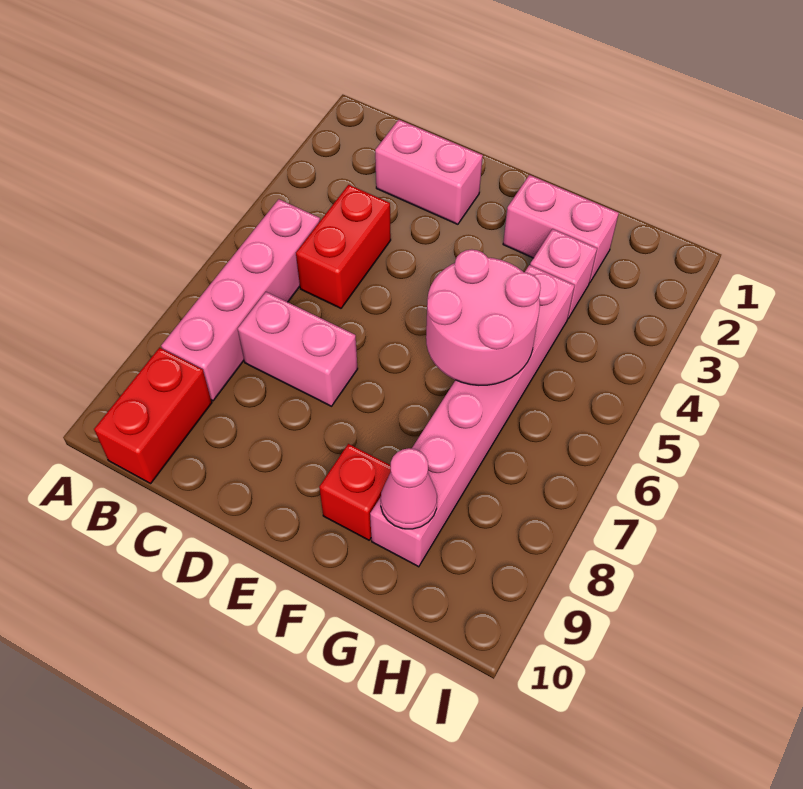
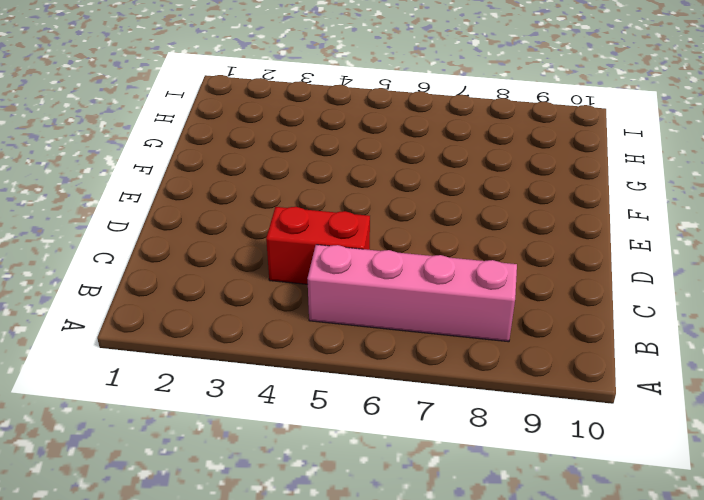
none -> red 1x2 brick [94,348,212,483]
none -> pink 1x2 brick [375,120,483,224]

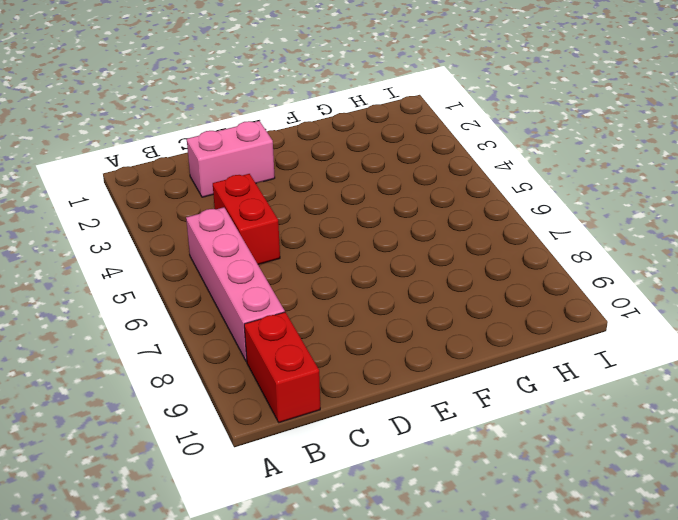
none -> pink 1x2 brick [238,292,358,406]
none -> pink 1x2 brick [503,175,619,283]

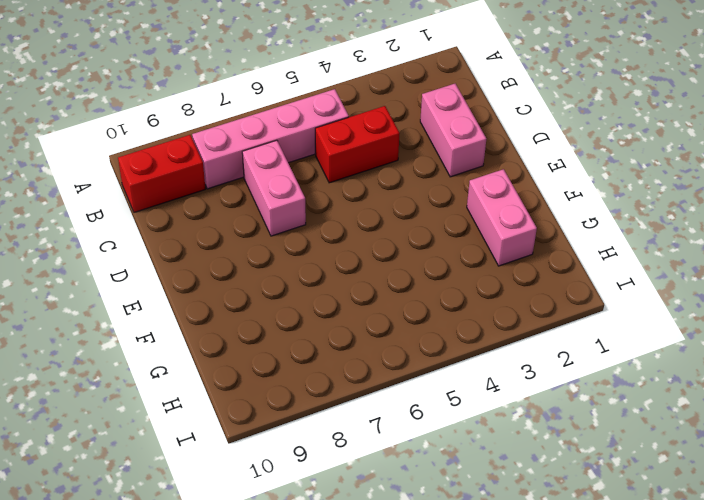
none -> red 1x1 brick [319,444,391,540]
none -> pink 1x1 brick [530,229,597,318]

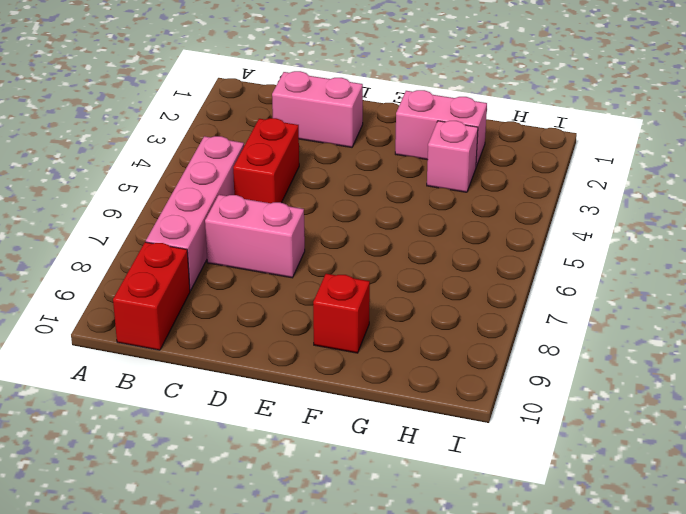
none -> pink 1x6 brick [370,265,575,567]
none -> pink 2x2 round brick [426,249,541,385]

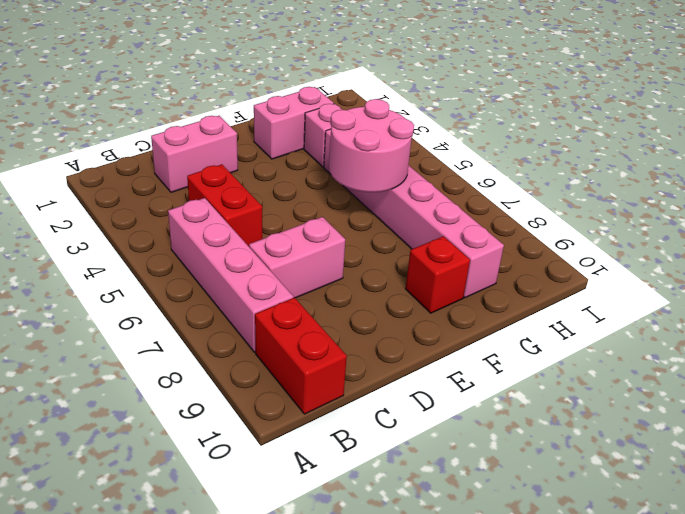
none -> pink 1x1 cone [381,448,437,529]

